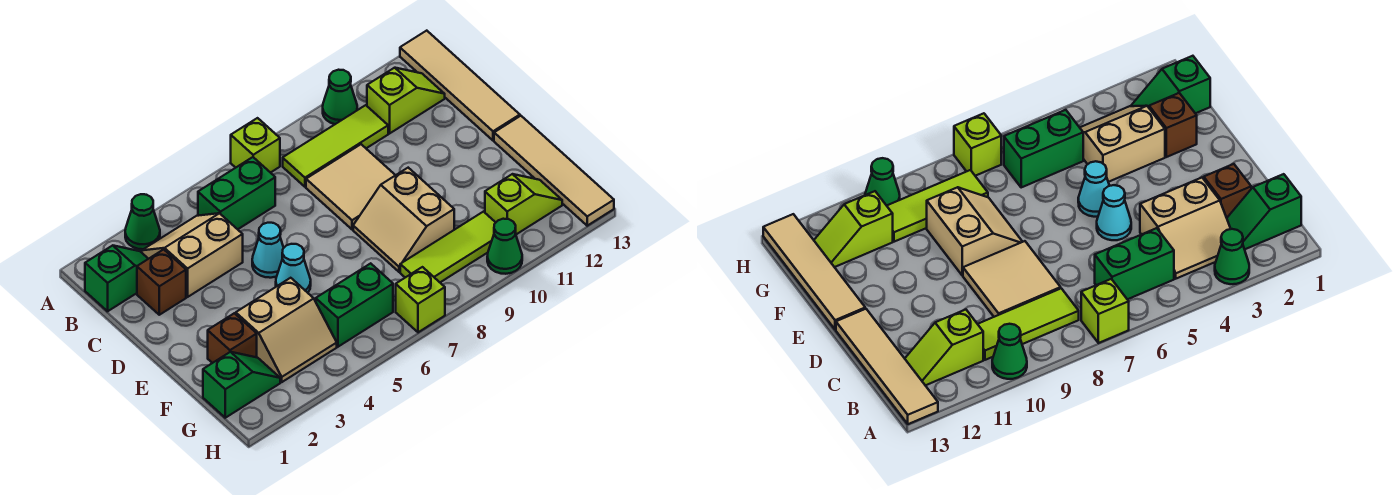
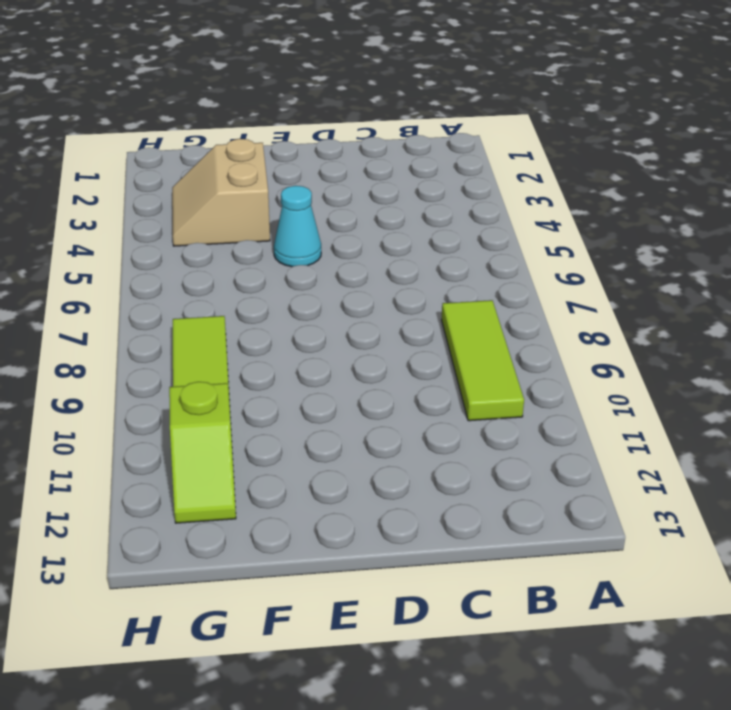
none -> green 1x1 cone [125,194,160,249]
none -> lime 1x1 brick [231,118,280,173]
none -> green 1x1 cone [323,70,357,124]

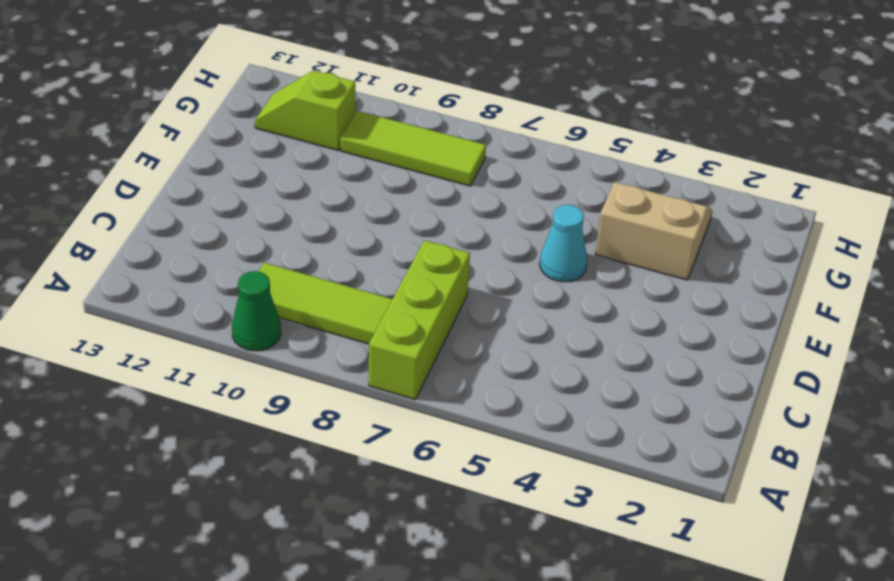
lime 1x3 brick [369,240,470,400] -> lime 1x1 brick [231,118,280,173]
none -> green 1x1 cone [125,194,160,249]
none -> tan 1x4 tile [400,31,520,140]
none -> green 1x2 slope [85,245,148,311]

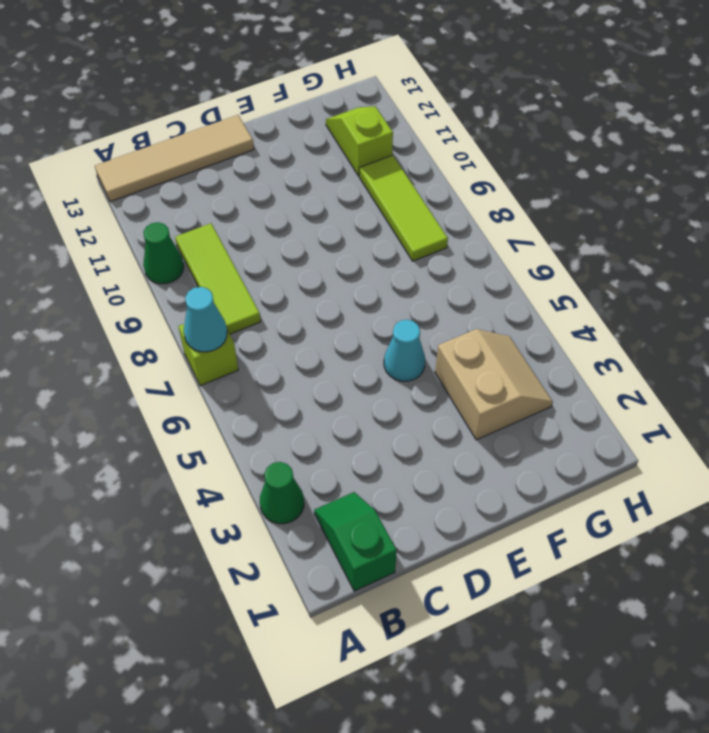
cyan 1x1 cone [184,287,227,352] -> cyan 1x1 cone moved to [252,223,284,278]
none -> tan 2x2 slope [142,213,243,297]
none -> green 1x2 brick [198,157,275,229]
none -> lime 1x2 slope [367,68,445,133]

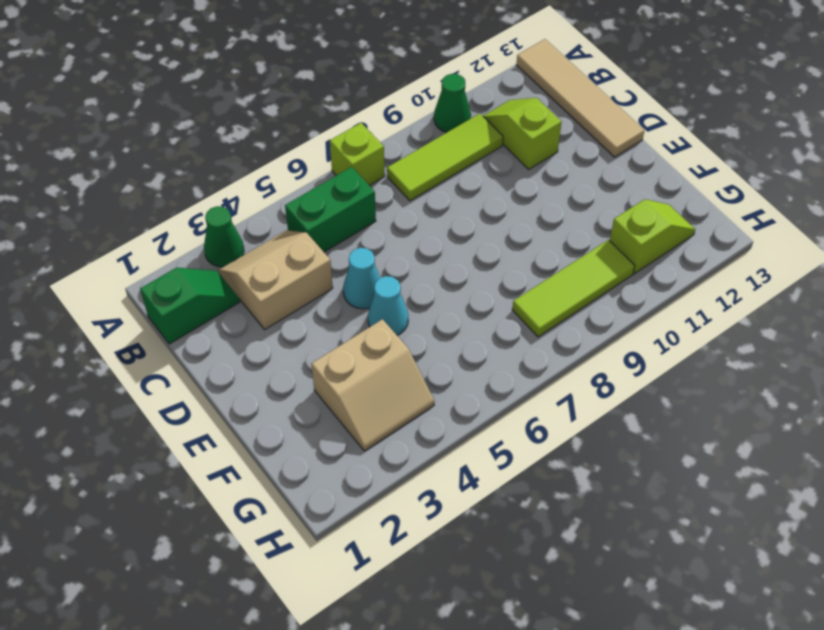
lime 1x2 slope [483,98,562,169] -> lime 1x2 slope turned to [367,68,445,133]
none -> brown 1x1 brick [137,249,186,315]
none -> tan 2x2 tile [306,144,395,229]
none -> tan 2x2 slope [353,168,454,272]

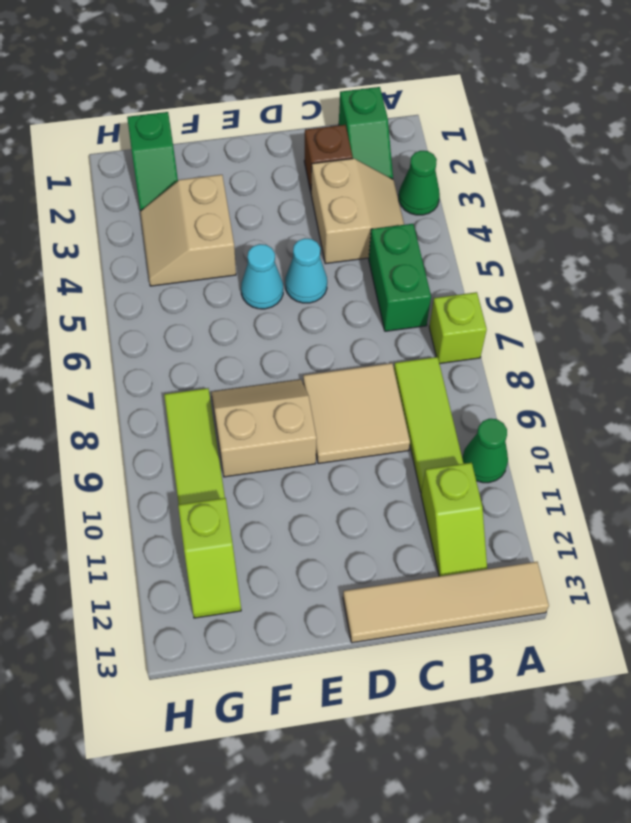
none -> tan 1x4 tile [494,116,614,226]
none -> brown 1x1 brick [208,313,257,363]
none -> green 1x2 brick [316,263,393,347]

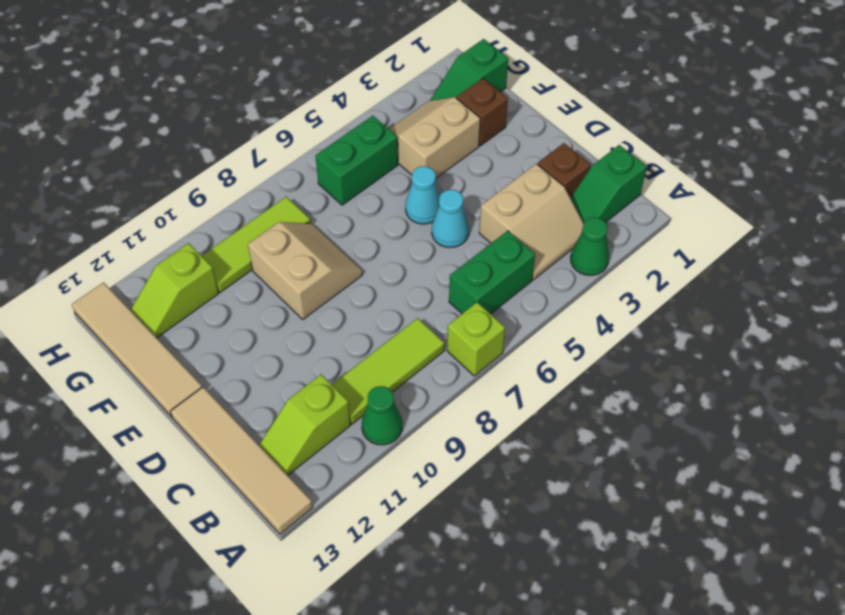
none -> tan 2x2 tile [306,144,395,229]
none -> lime 1x1 brick [396,267,445,332]
none -> green 1x1 cone [487,219,522,274]

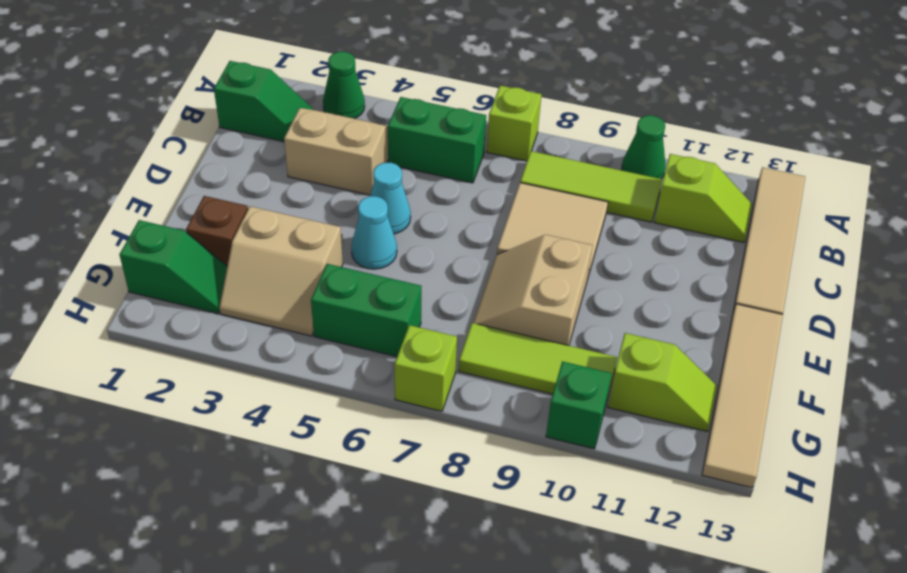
green 1x1 brick [546,361,612,449] -> green 1x1 cone [487,219,522,274]
none -> brown 1x1 brick [137,249,186,315]

